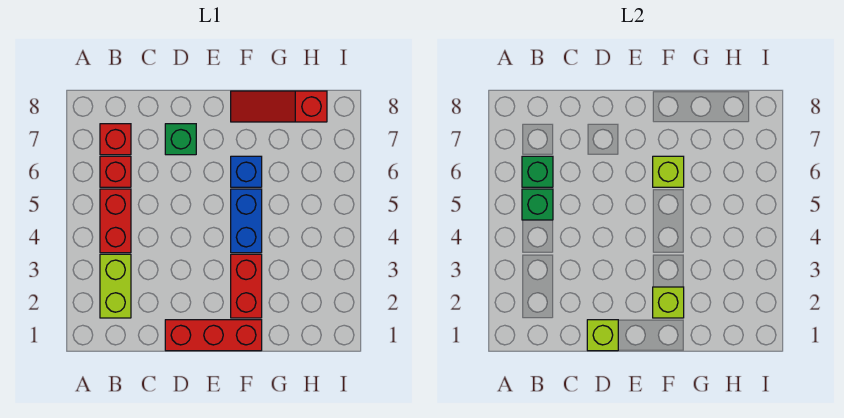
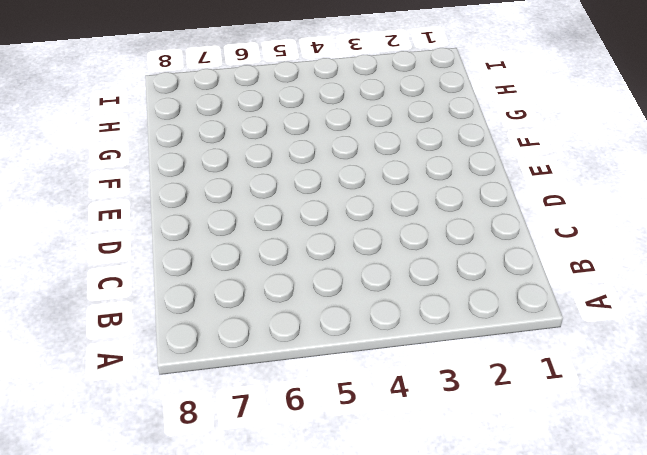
none -> lime 1x2 brick [100,254,131,318]
none -> red 1x2 brick [100,189,131,253]
none -> red 1x1 brick [100,156,131,187]

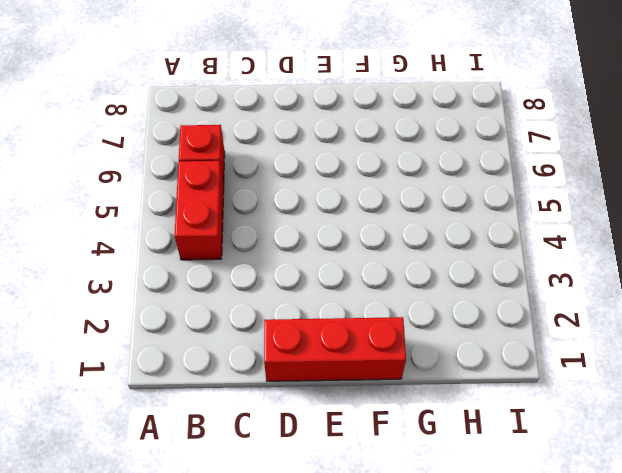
none -> lime 1x2 brick [100,254,131,318]
none -> red 1x1 brick [100,124,131,155]
none -> green 1x1 brick [165,124,196,155]

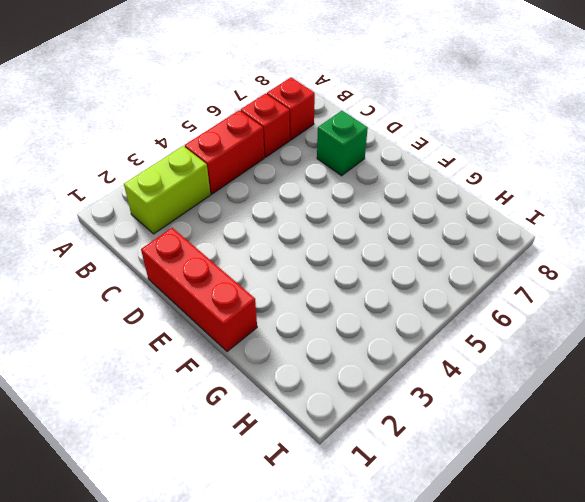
none -> red 1x2 brick [231,254,262,318]
none -> blue 1x2 brick [231,189,262,253]
none -> blue 1x1 brick [231,156,262,187]

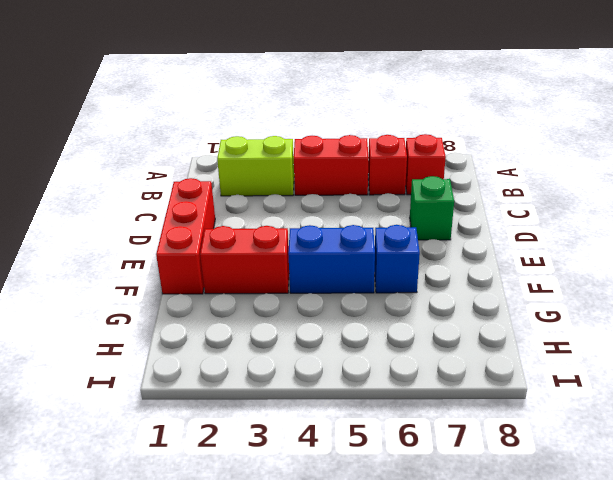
none -> red 1x3 slope [231,91,327,122]
none -> green 1x1 brick [522,189,553,220]
none -> green 1x1 brick [522,156,553,187]

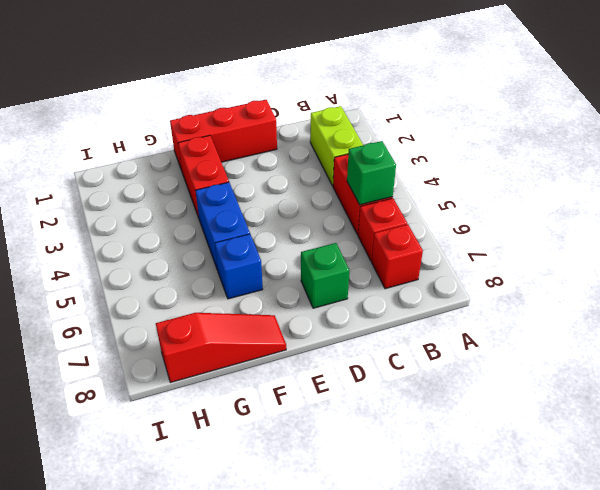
none -> green 1x1 brick [522,156,553,187]
none -> lime 1x1 brick [587,320,618,351]
none -> lime 1x1 brick [653,287,684,318]

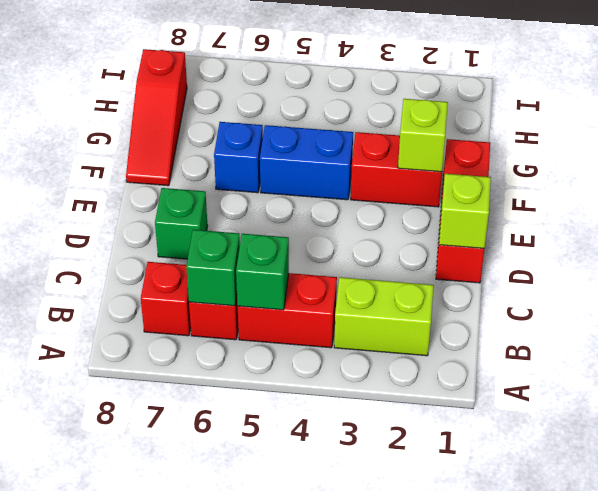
none -> lime 1x1 brick [653,156,684,187]

